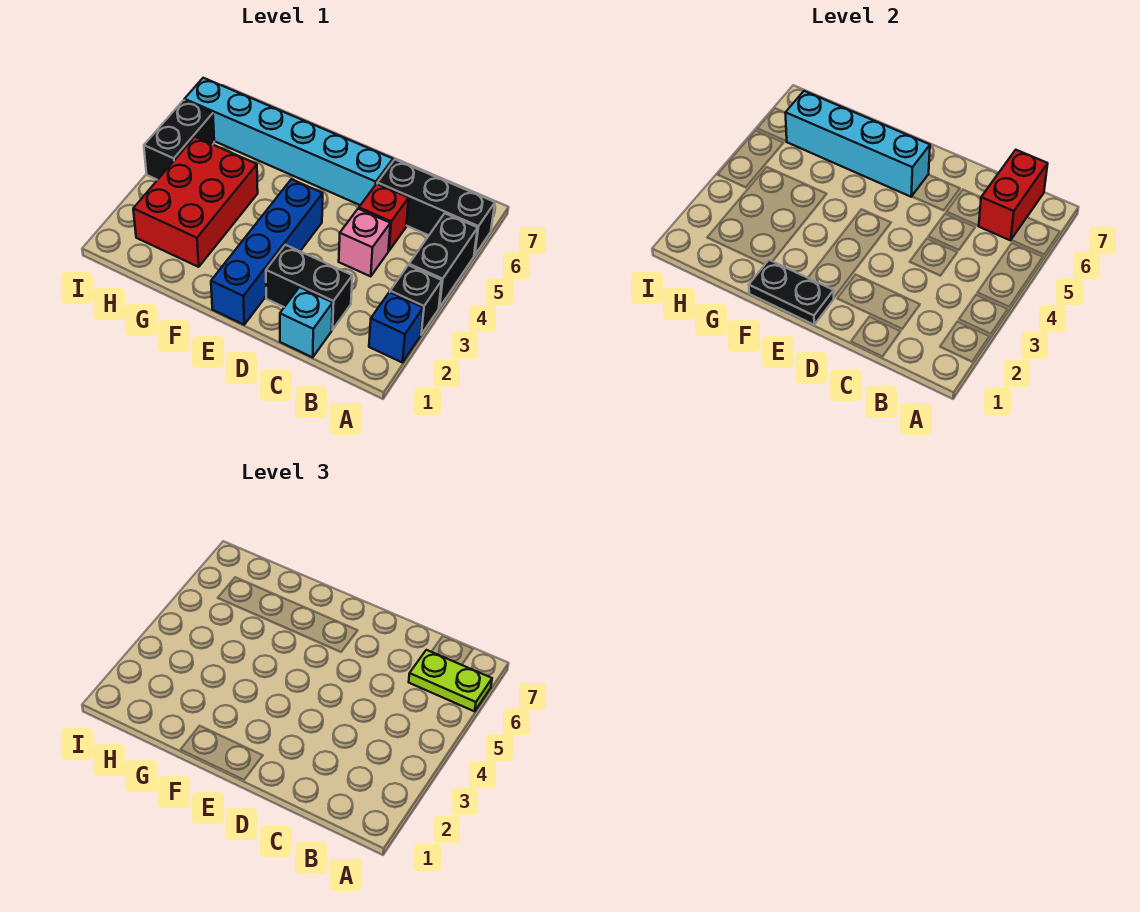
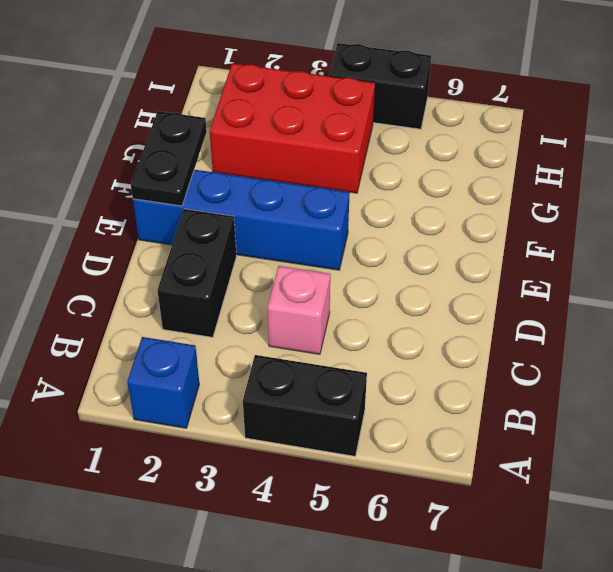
none -> black 1x1 brick [390,265,442,334]
none -> black 1x3 brick [377,160,495,255]
none -> cyan 1x1 brick [280,287,333,357]

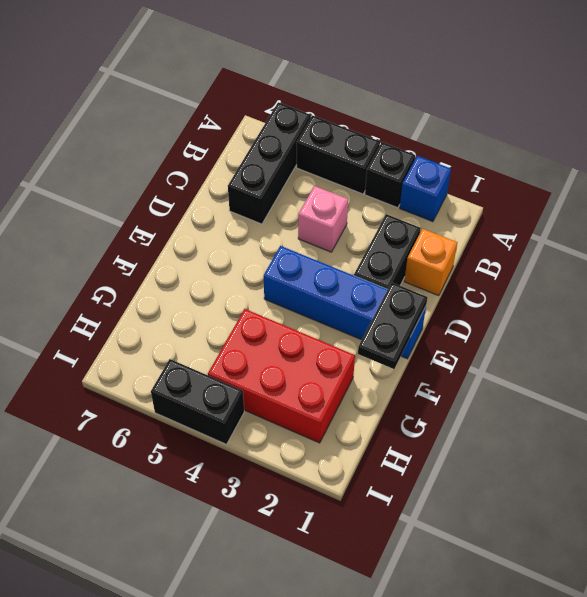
orange 1x1 brick [404,229,457,296] -> cyan 1x1 brick [280,287,333,357]
none -> red 1x1 brick [359,184,409,251]
none -> cyan 1x6 brick [184,78,393,205]
none -> red 1x2 brick [979,150,1048,240]

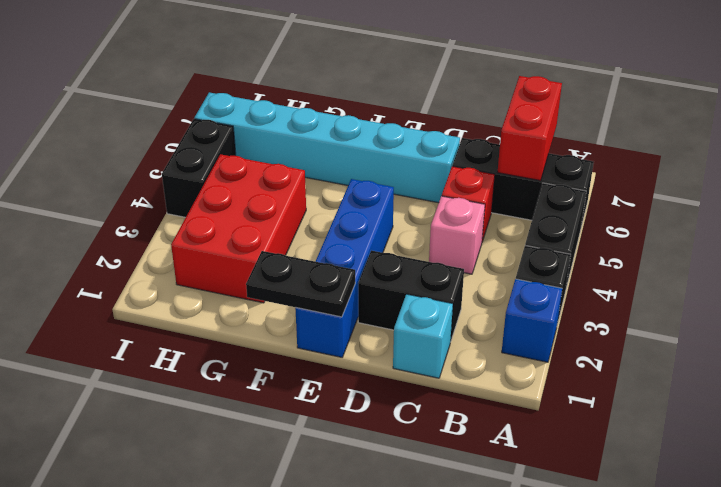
none -> cyan 1x4 brick [785,91,930,197]
none -> lime 1x2 plate [409,650,492,711]

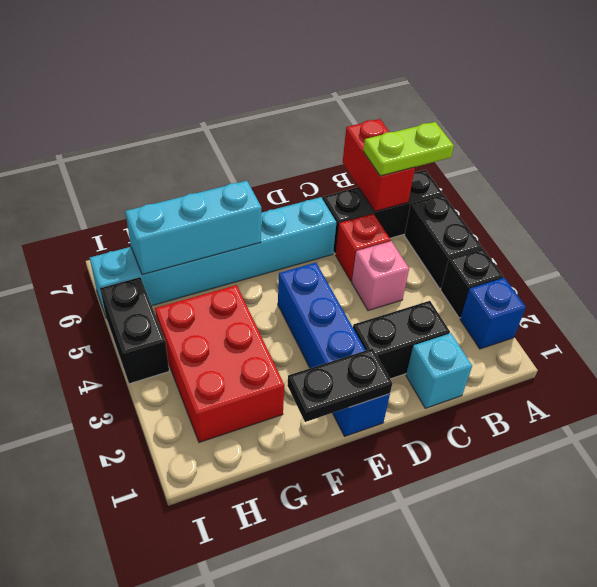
cyan 1x3 brick [125,181,261,275] -> cyan 1x4 brick [785,91,930,197]

